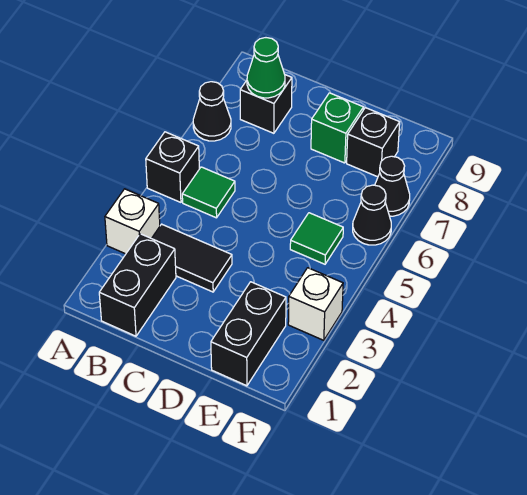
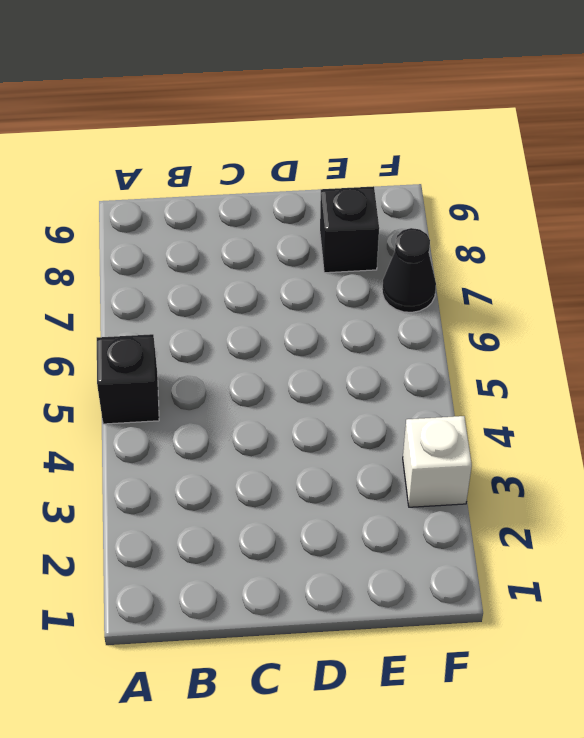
none -> white 1x1 brick [105,189,160,254]
none -> black 1x1 cone [193,82,231,141]
none -> black 1x2 brick [99,234,176,336]

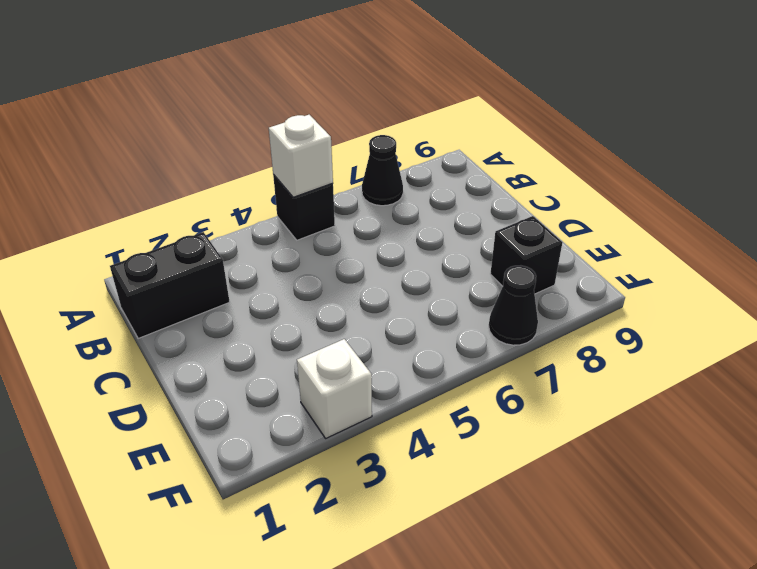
white 1x1 brick [269,115,333,197] -> white 1x1 brick moved to [105,189,160,254]
none -> black 1x2 tile [152,224,232,292]
none -> green 1x1 tile [182,167,235,218]
none -> black 1x1 brick [240,75,292,133]

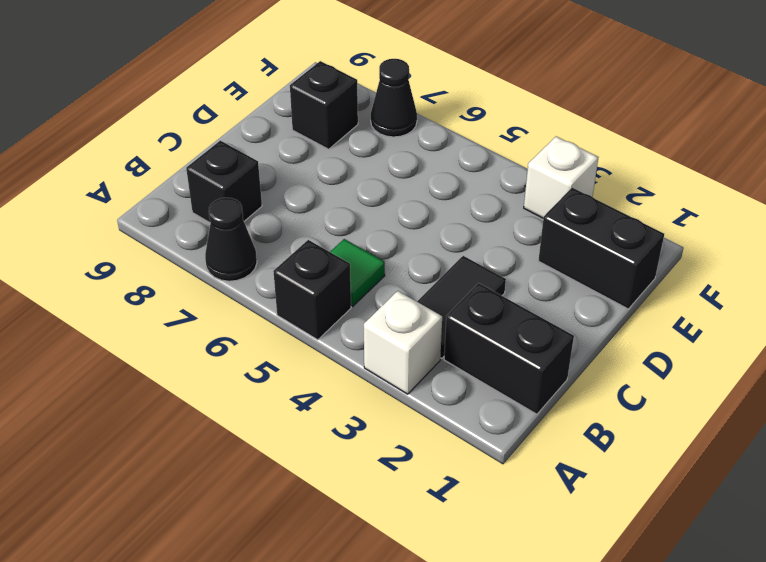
none -> green 1x1 brick [311,93,363,163]
none -> green 1x1 tile [290,213,343,264]
none -> black 1x1 cone [353,185,391,245]

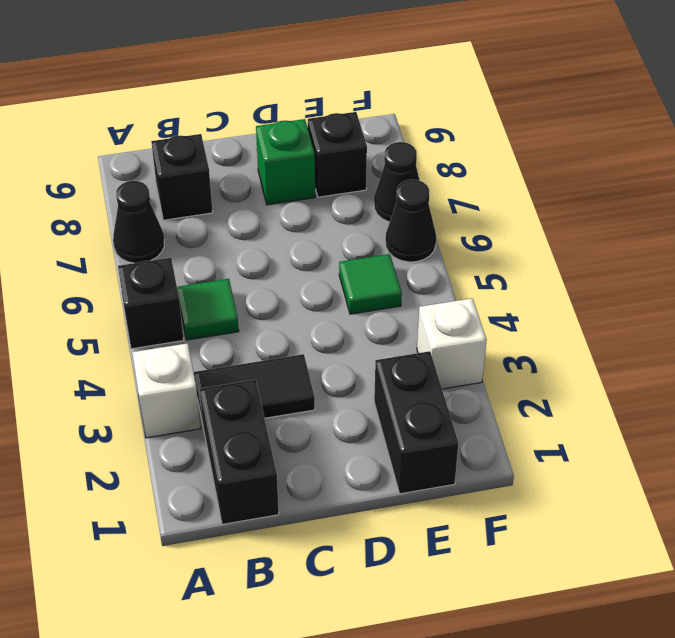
none -> green 1x1 cone [247,38,285,98]

